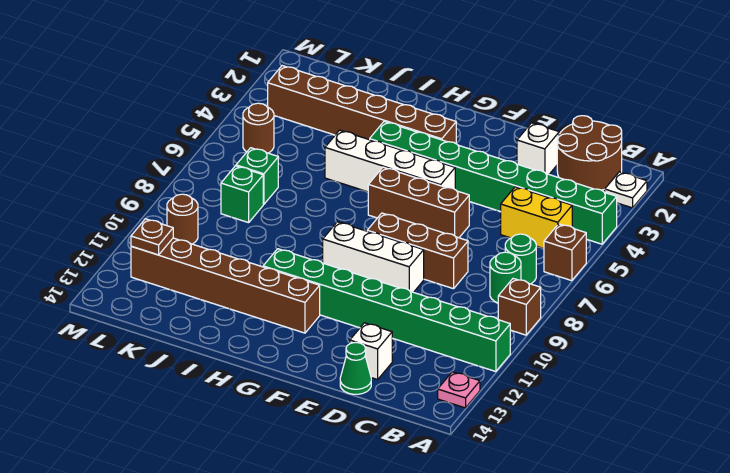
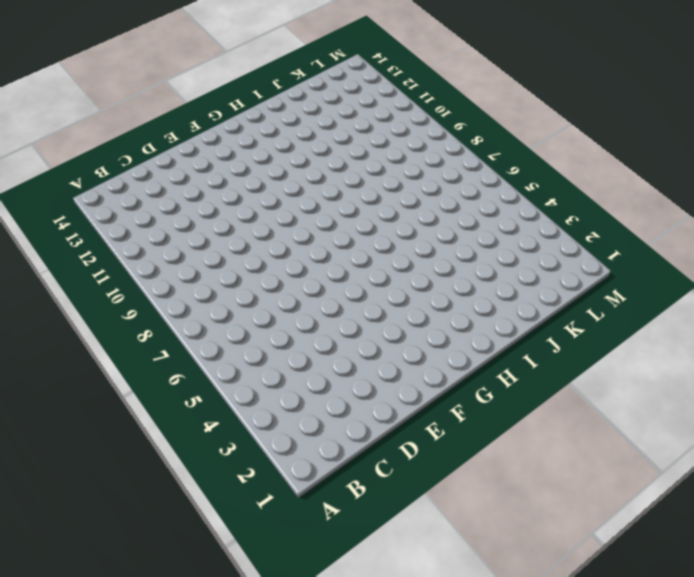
none -> white 1x1 plate [605,172,647,208]
none -> green 1x8 brick [370,122,617,244]
none -> brown 1x1 brick [544,224,586,281]

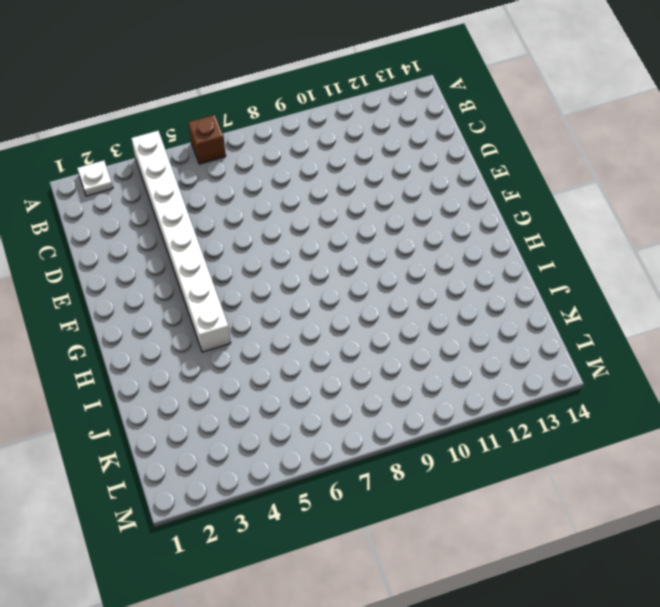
white 1x8 brick [131,131,231,352] -> green 1x8 brick [370,122,617,244]
none -> brown 1x1 brick [498,279,541,335]
none -> green 1x8 brick [263,249,511,372]
none -> pink 1x1 plate [438,372,480,408]

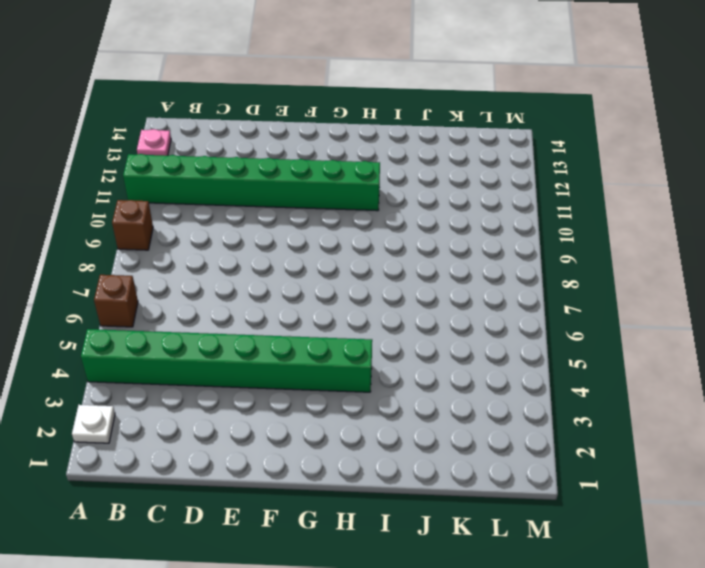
none -> brown 2x2 round brick [557,116,622,190]
none -> yellow 1x2 brick [501,187,572,249]
none -> green 1x1 round brick [505,234,536,284]

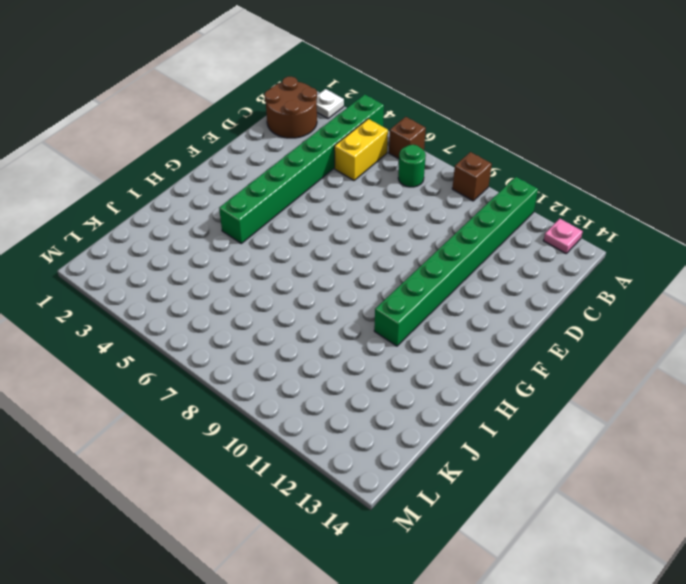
none -> green 1x1 round brick [490,252,521,303]
none -> white 1x1 brick [517,123,559,174]
none -> brown 1x3 brick [367,213,468,289]

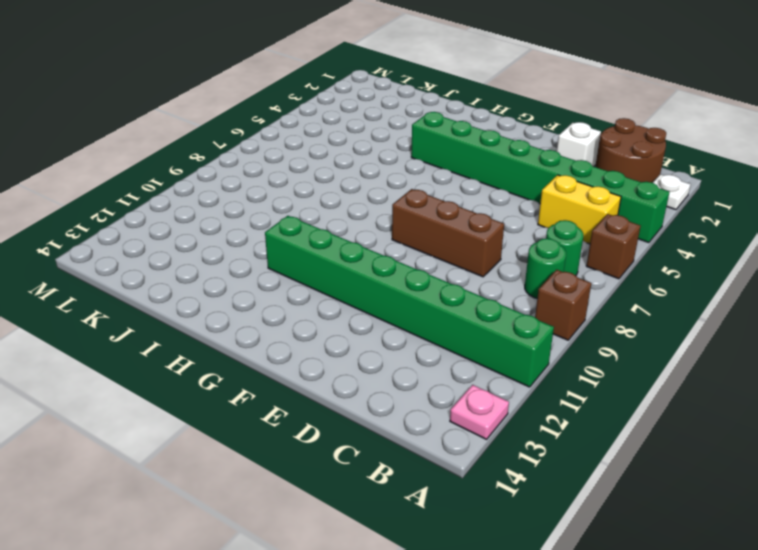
none -> white 1x1 brick [350,323,392,380]
none -> green 1x1 cone [340,342,371,394]
none -> brown 1x3 brick [368,167,469,238]

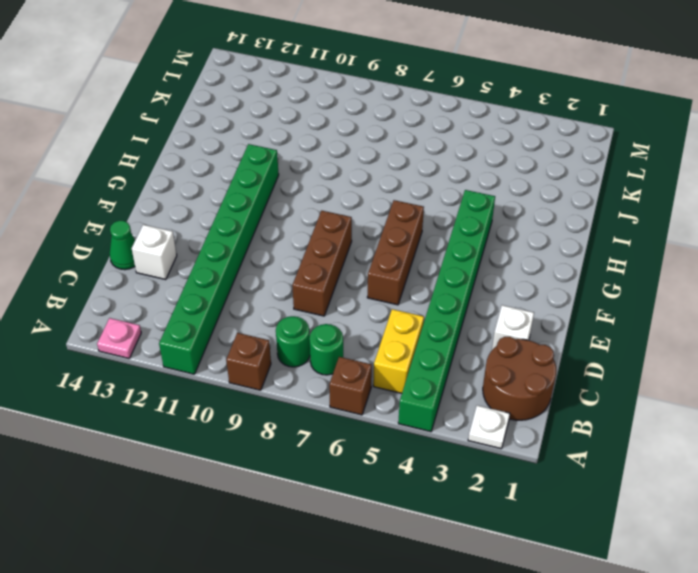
none -> white 1x3 brick [323,222,424,292]
none -> white 1x4 brick [325,130,455,192]
none -> brown 1x6 brick [268,66,456,143]

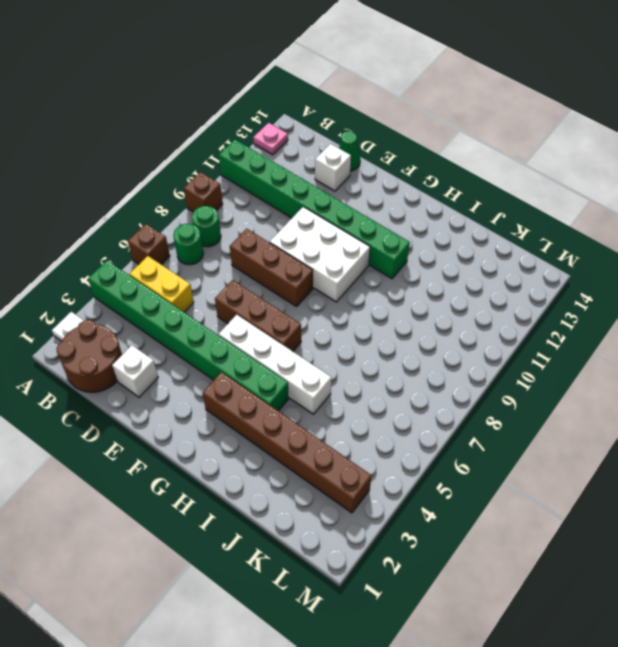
white 2x3 brick [270,207,370,302] -> white 1x3 brick [323,222,424,292]
none -> brown 1x6 brick [131,238,320,333]
none -> green 1x1 brick [236,148,278,204]
none -> green 1x1 brick [221,166,263,223]

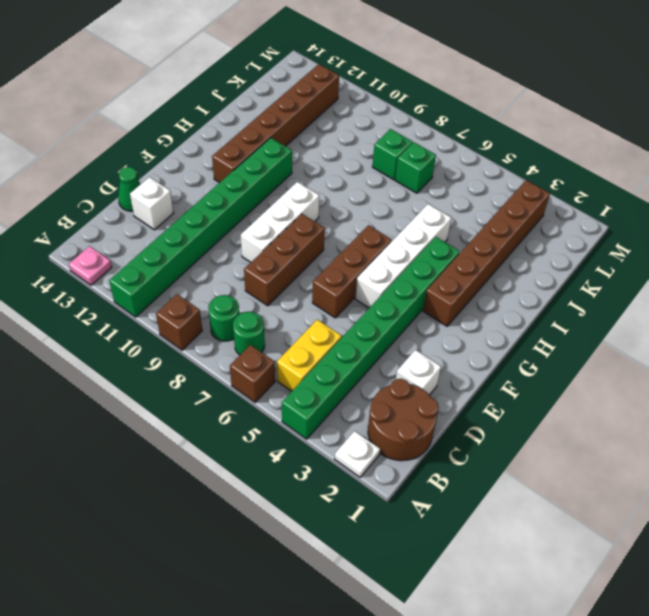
none -> brown 1x1 round brick [243,103,274,153]
none -> brown 1x1 round brick [167,194,198,244]
none -> brown 1x1 plate [131,219,173,255]

